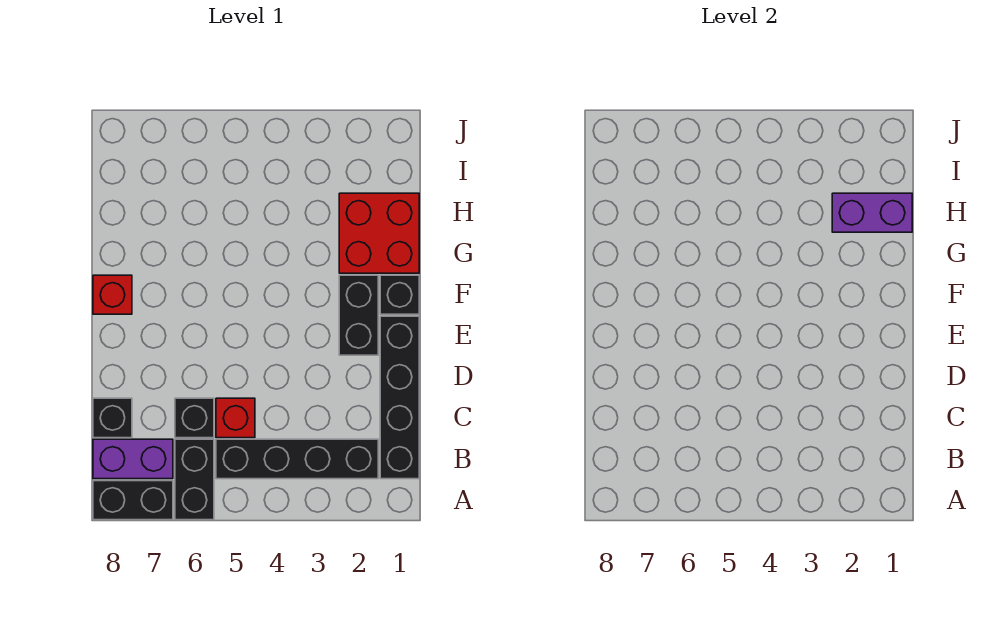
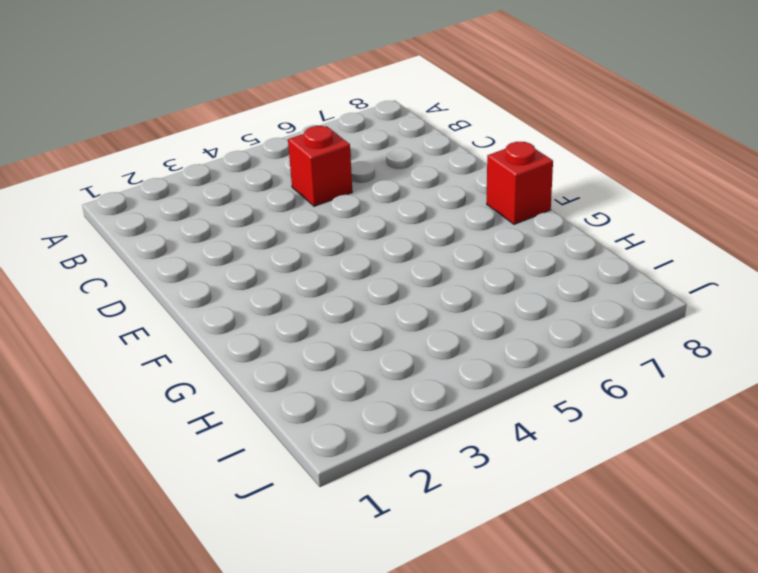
none -> black 1x2 brick [175,439,214,520]
none -> black 1x2 brick [93,481,173,520]
none -> black 1x4 brick [380,316,419,479]

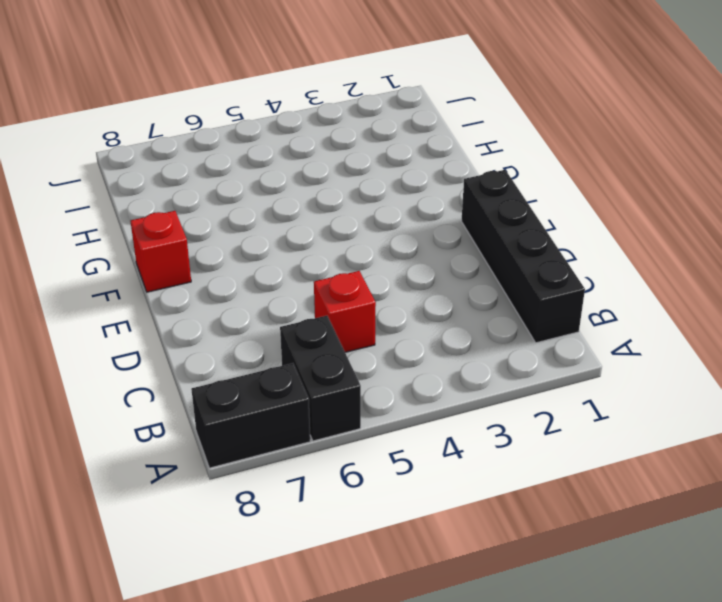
none -> black 1x4 brick [216,439,378,479]
none -> purple 1x2 brick [93,439,173,479]
none -> black 1x1 brick [175,398,214,438]

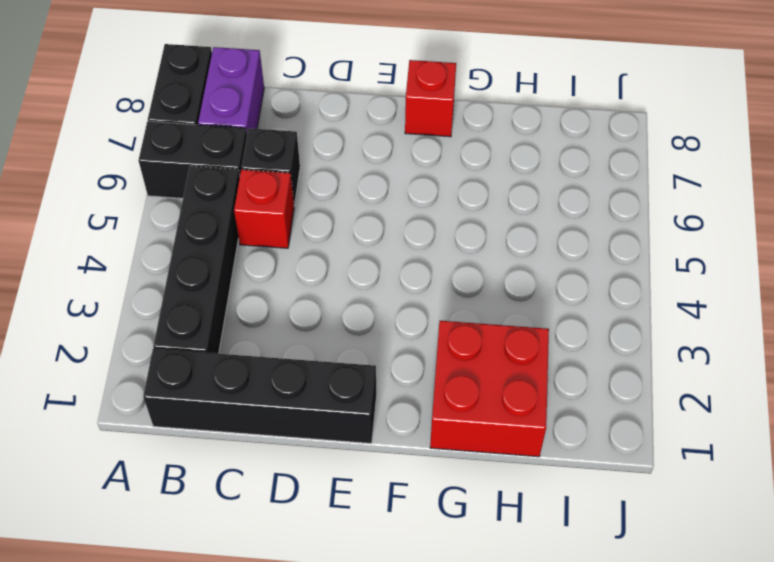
none -> black 1x1 brick [93,398,132,438]
none -> black 1x2 brick [339,275,378,355]
none -> black 1x1 brick [380,275,419,314]

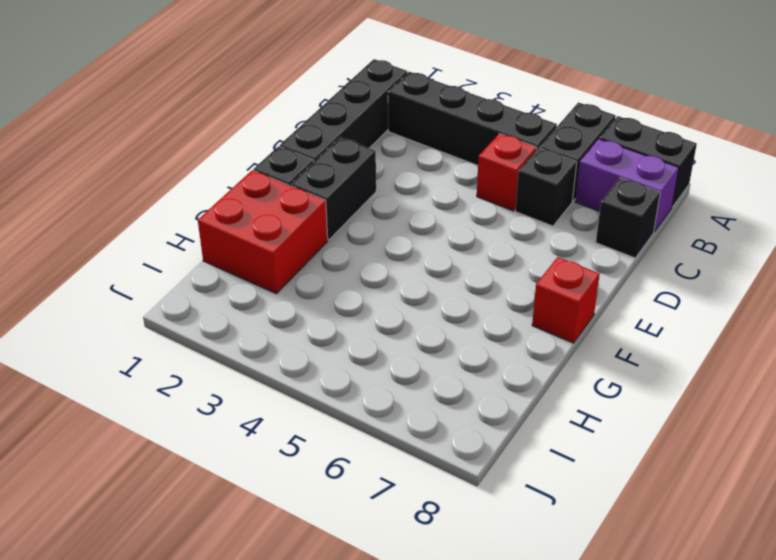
none -> purple 1x2 brick [832,193,912,232]

